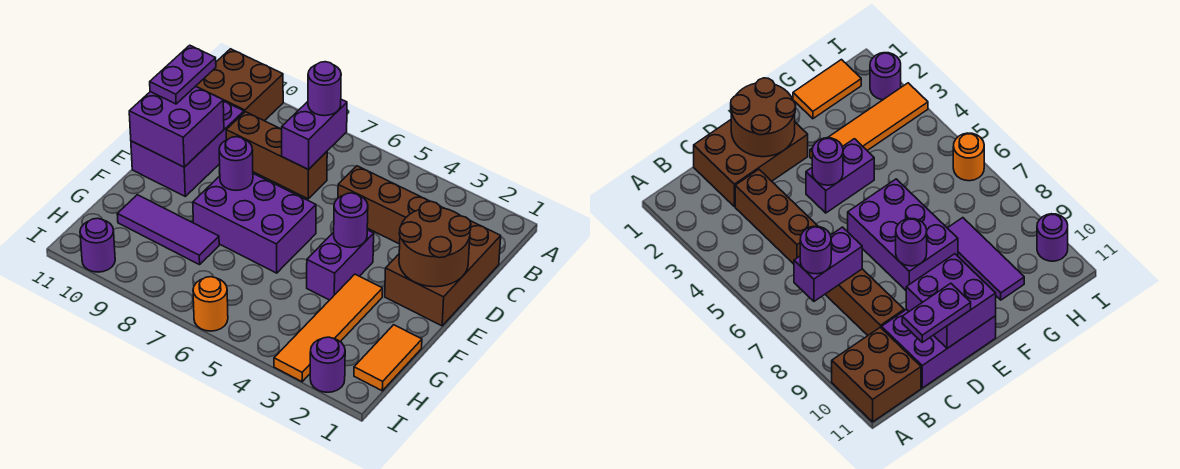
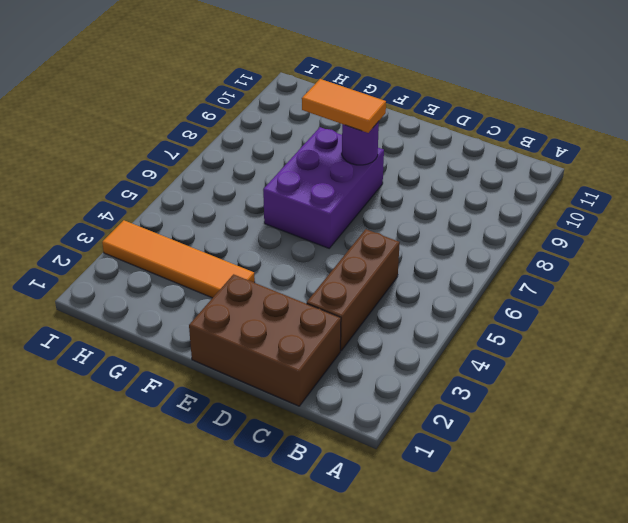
orange 1x2 tile [302,79,386,133] -> orange 1x2 tile moved to [354,325,422,391]
none -> brown 2x2 brick [196,49,283,121]
none -> brown 1x3 brick [226,112,327,199]
none -> purple 2x3 brick [131,101,244,196]

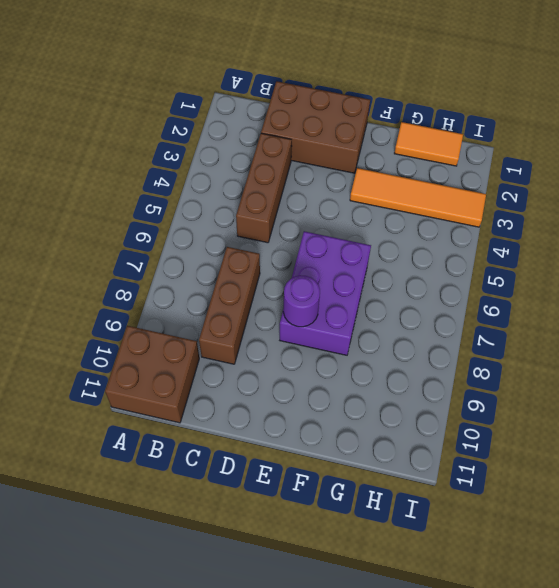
none -> purple 2x3 brick [131,101,244,196]
none -> purple 1x2 brick [307,230,374,300]
none -> purple 1x3 tile [117,195,219,265]

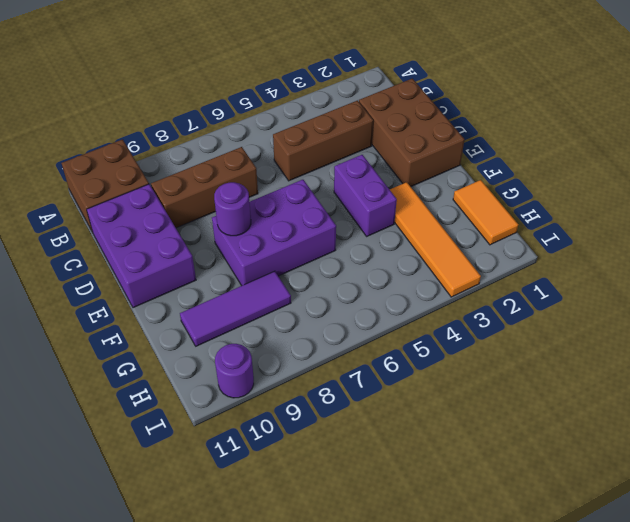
none -> purple 1x1 round brick [310,337,345,392]
none -> orange 1x1 round brick [193,277,228,331]
none -> purple 1x2 brick [282,99,347,170]

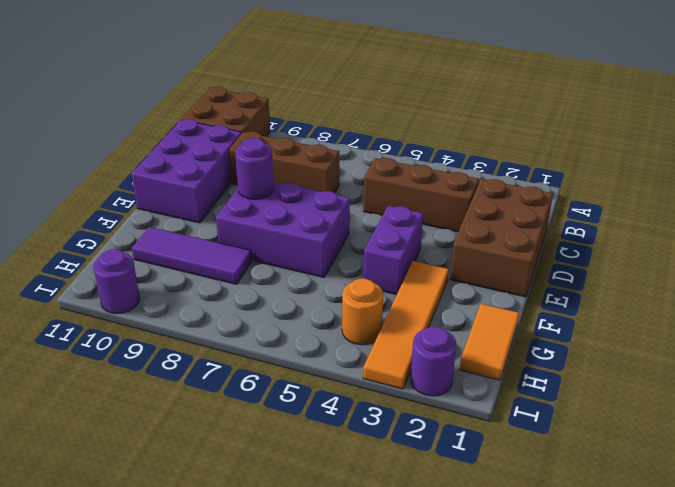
orange 1x1 round brick [342,279,383,345] -> orange 1x1 round brick moved to [193,277,228,331]
none -> purple 1x2 brick [282,99,347,170]
none -> brown 2x2 round brick [399,201,471,287]
none -> purple 2x2 brick [129,86,224,167]

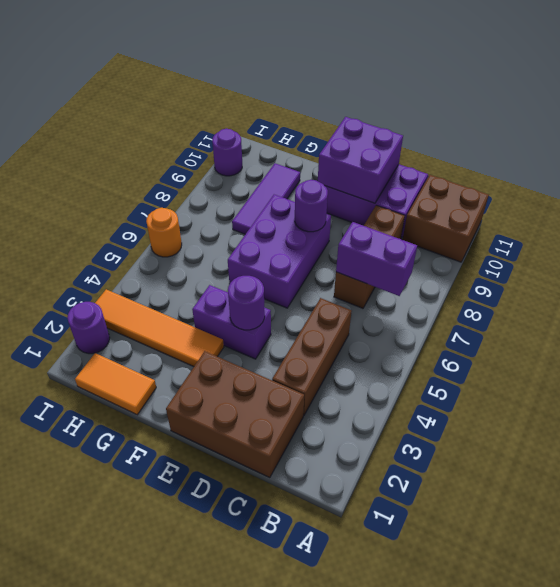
none -> brown 2x2 round brick [399,201,471,287]
none -> purple 1x1 round brick [308,62,341,116]
none -> purple 1x2 plate [150,45,216,104]

